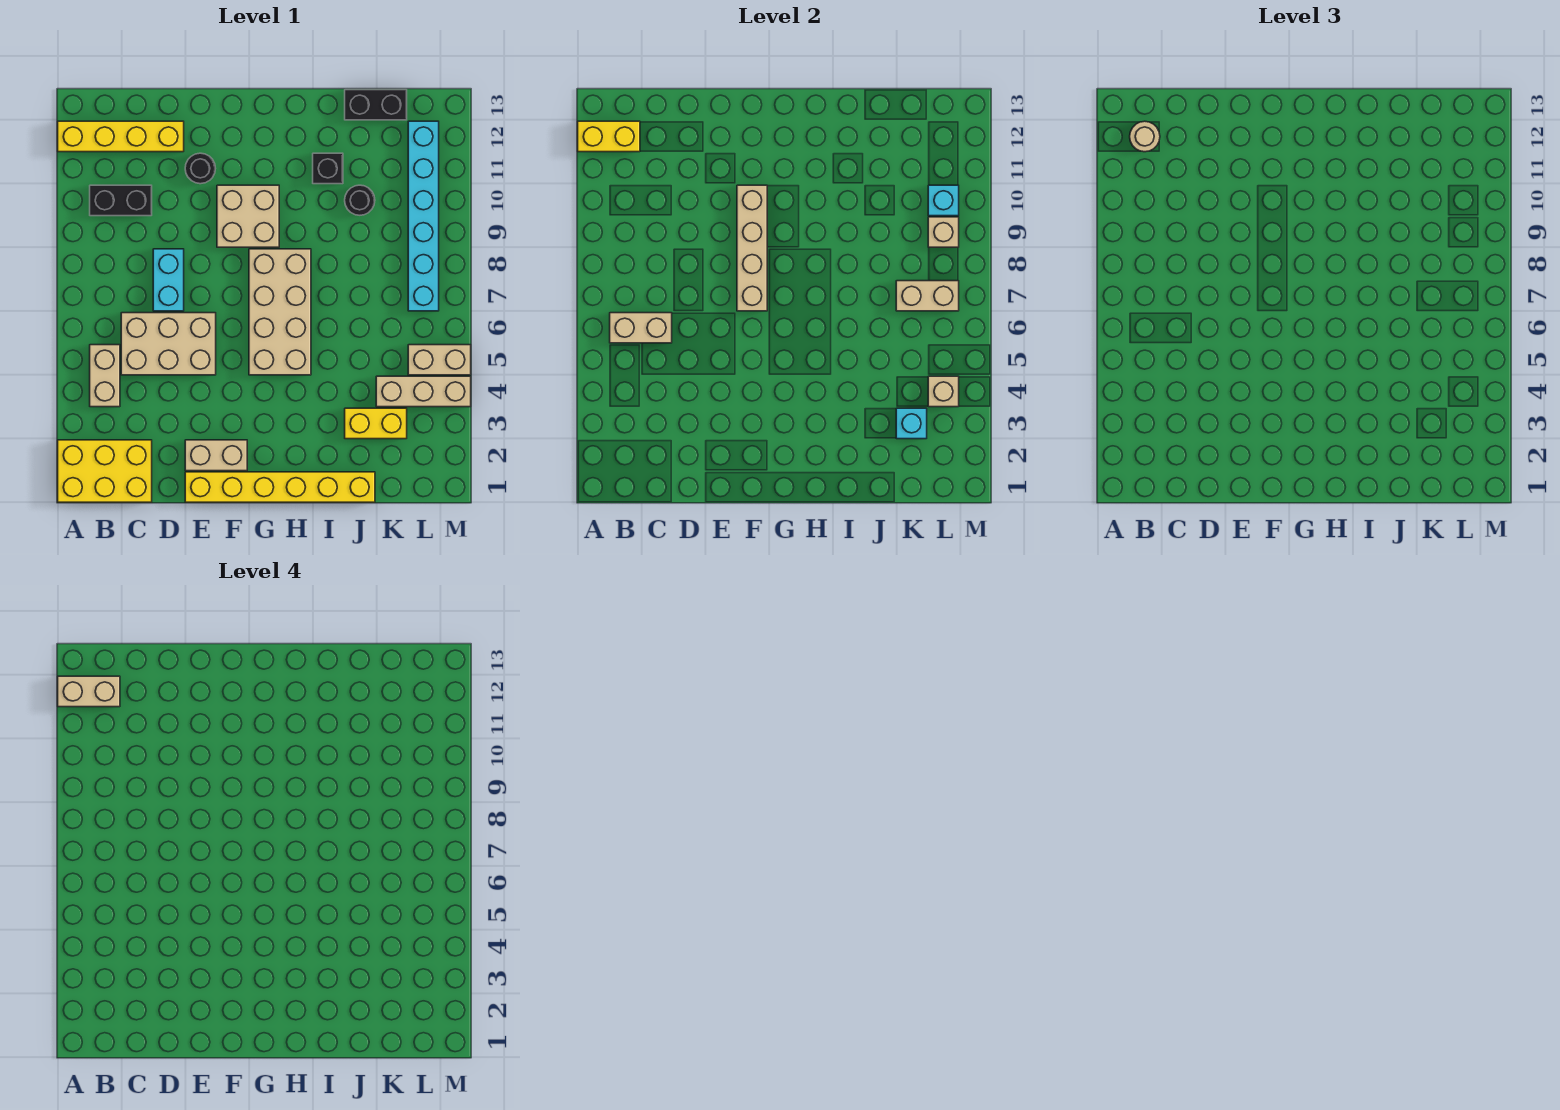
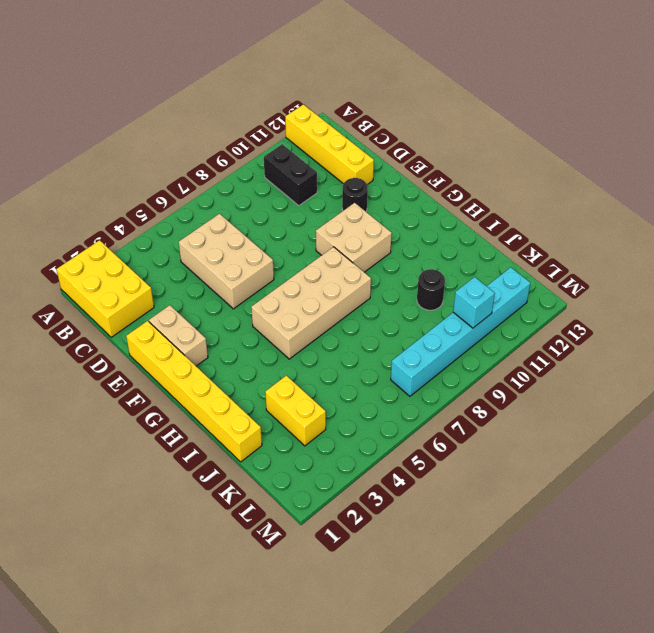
none -> tan 1x2 brick [90,345,120,407]
none -> cyan 1x2 brick [153,249,184,311]
none -> black 1x1 brick [313,153,343,184]

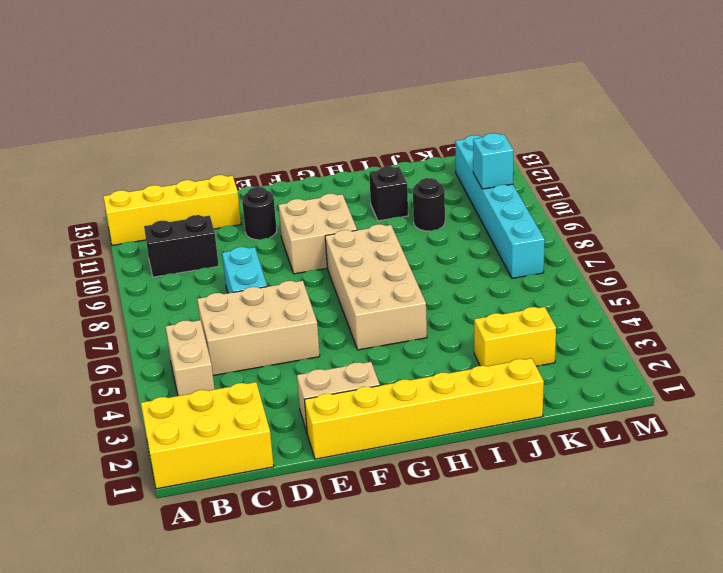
none -> black 1x2 brick [345,90,407,120]
none -> tan 1x3 brick [376,376,471,407]
none -> tan 1x2 brick [408,345,471,375]

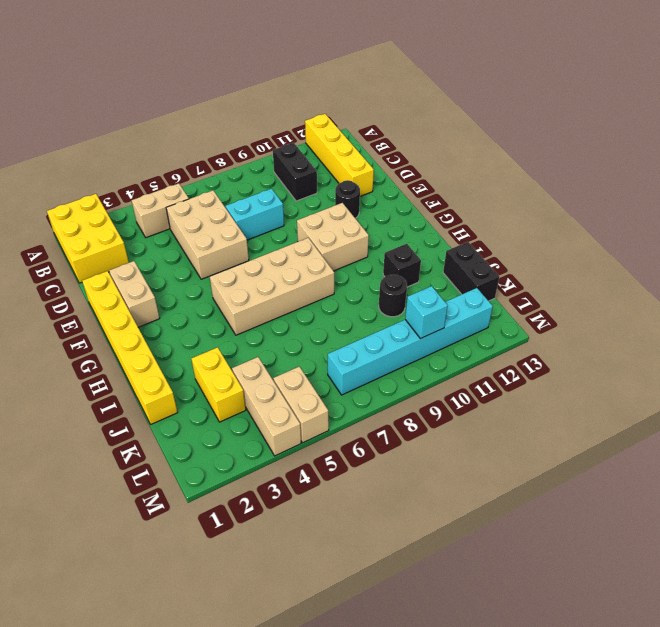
none -> yellow 1x2 brick [578,121,640,152]
none -> tan 1x2 brick [610,313,672,343]
none -> tan 1x4 brick [737,185,767,311]

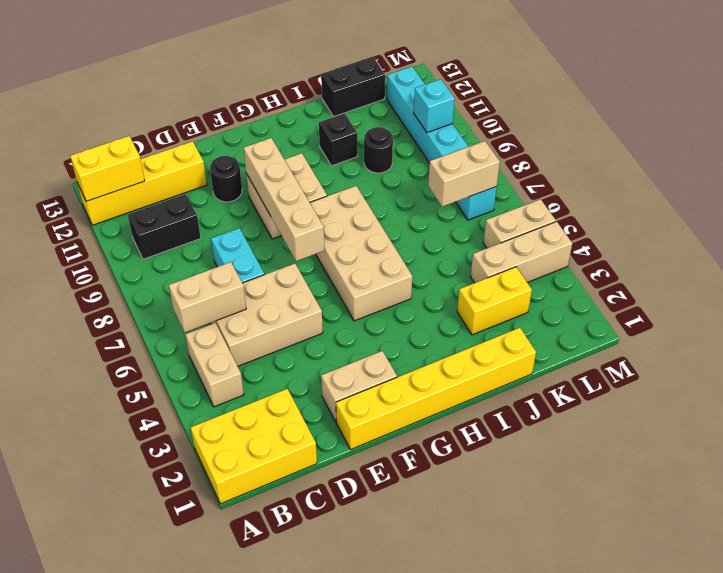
none -> cyan 1x1 brick [896,408,927,439]
none -> tan 1x1 brick [928,376,959,407]
none -> tan 1x1 brick [928,217,959,247]

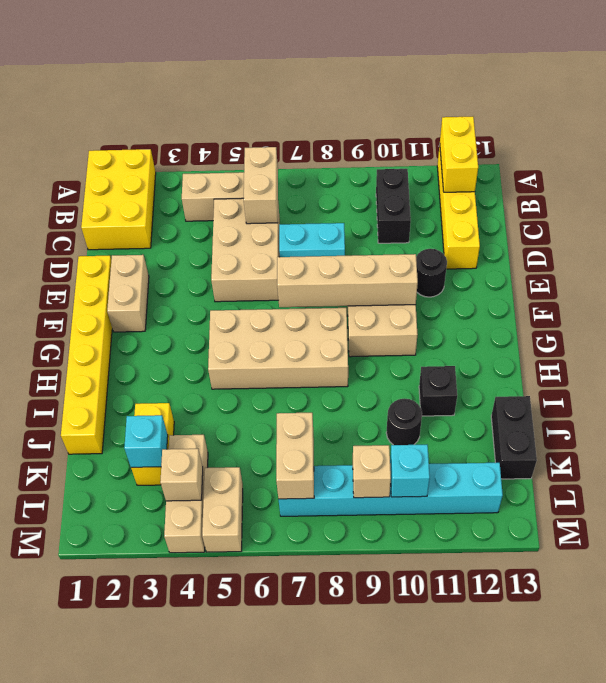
none -> tan 1x1 round brick [1130,121,1160,152]
none -> tan 1x2 brick [58,676,120,707]

